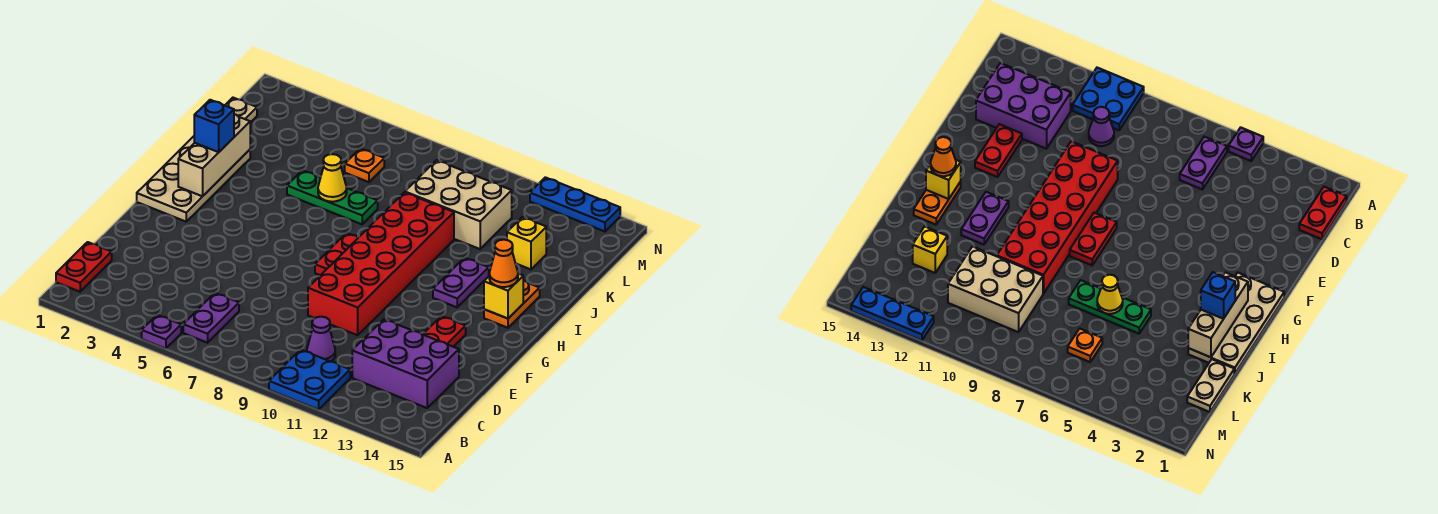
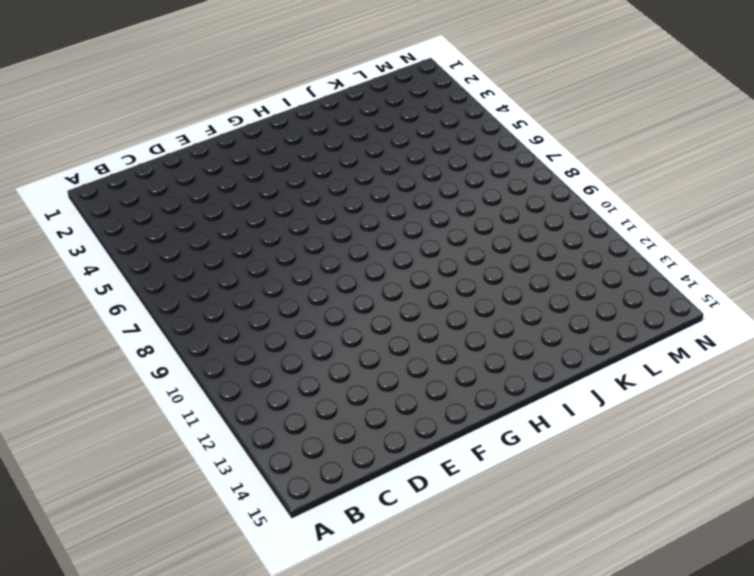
none -> purple 1x1 plate [142,315,181,349]
none -> blue 2x2 plate [269,350,350,410]
none -> red 1x2 plate [56,242,112,292]

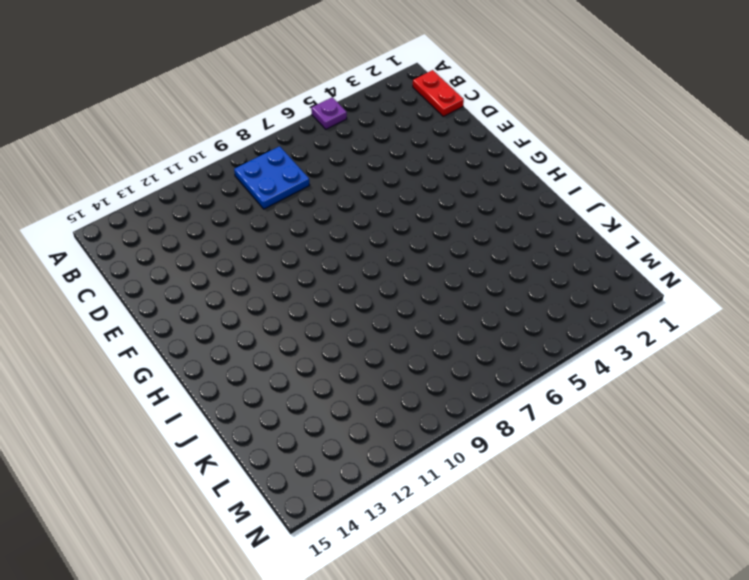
blue 2x2 plate [234,146,310,209] -> blue 2x2 plate moved to [269,350,350,410]
none -> purple 1x2 plate [183,293,239,343]
none -> purple 1x1 cone [307,317,335,362]
none -> purple 2x3 brick [352,319,459,408]

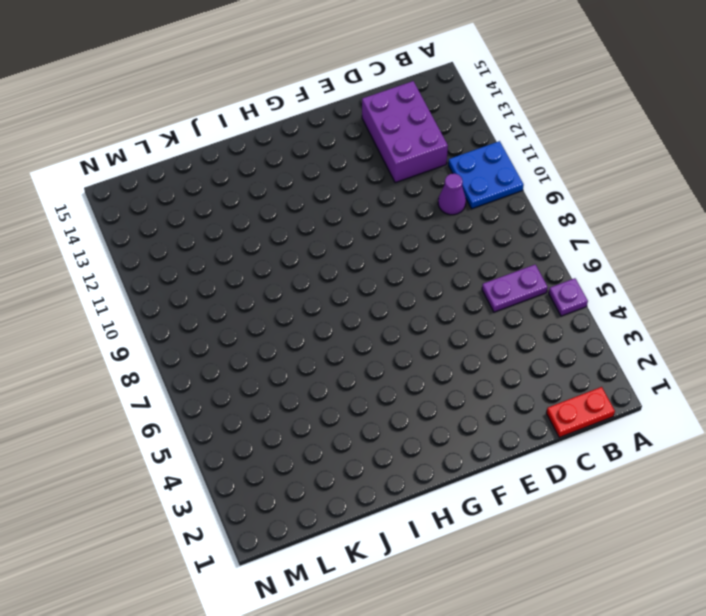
none -> red 2x6 brick [308,192,454,335]
none -> red 1x2 plate [423,316,466,347]
none -> tan 2x4 plate [137,136,250,222]

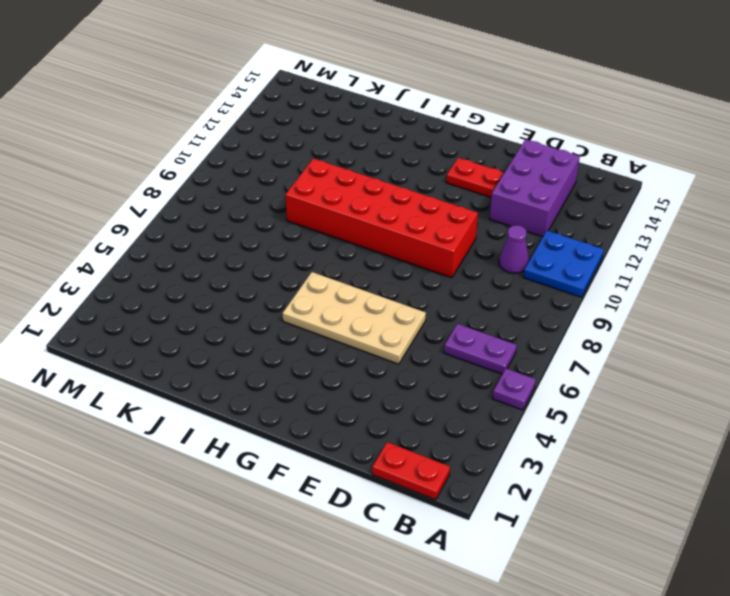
tan 2x4 plate [282,272,426,364] -> tan 2x4 plate moved to [137,136,250,222]
none -> red 1x2 plate [315,233,359,275]
none -> purple 1x2 plate [433,258,489,307]
none -> orange 1x2 plate [484,280,540,328]

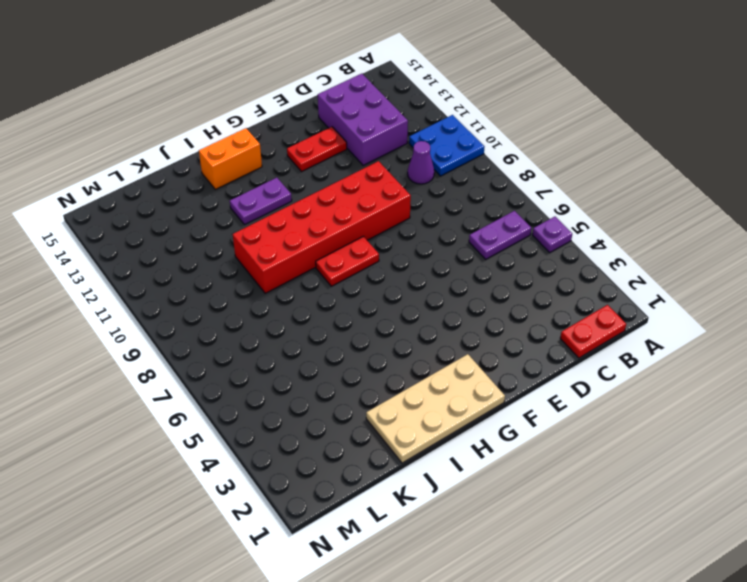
orange 1x2 brick [199,128,262,189] -> orange 1x2 plate [484,280,540,328]
none -> green 1x3 plate [287,170,378,224]
none -> tan 1x2 plate [225,98,257,123]
none -> tan 2x3 brick [405,160,512,249]

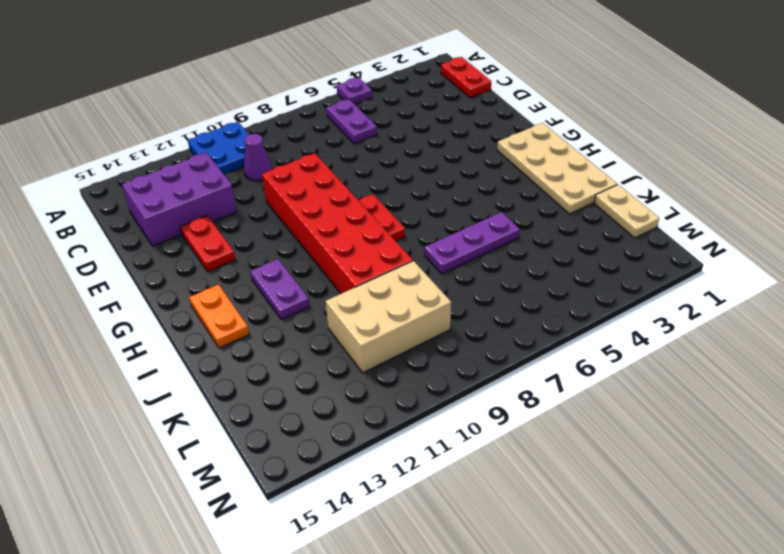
purple 1x3 plate [424,212,520,274] -> green 1x3 plate [287,170,378,224]
none -> yellow 1x1 brick [507,217,546,269]
none -> orange 1x1 plate [345,148,384,182]
none -> blue 1x3 plate [530,177,620,231]

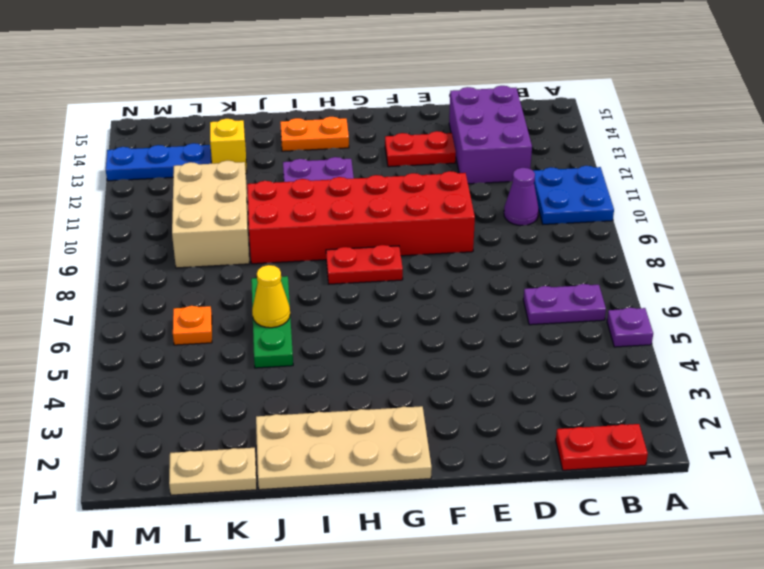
blue 1x3 plate [106,143,211,181] -> blue 1x3 plate turned to [530,177,620,231]
none -> tan 1x3 brick [178,114,250,196]
none -> yellow 1x1 brick [484,274,523,319]
none -> orange 1x1 cone [489,240,518,287]

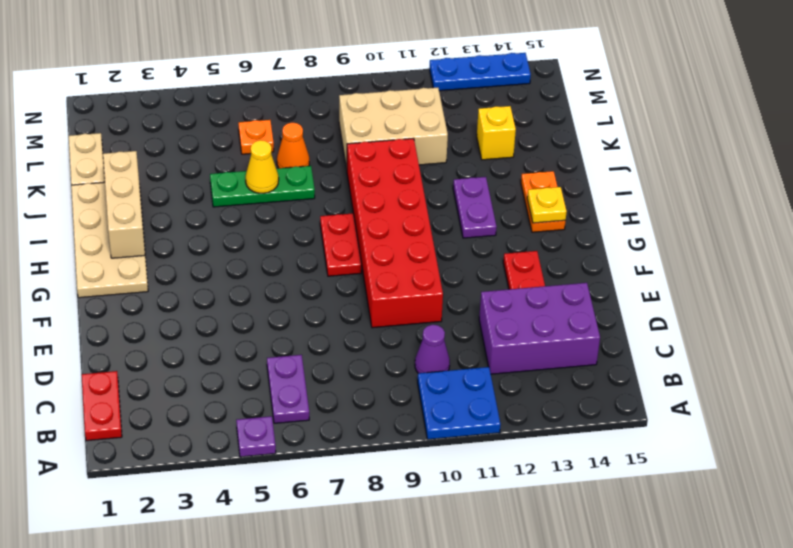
yellow 1x1 plate [527,187,567,223] -> yellow 1x1 brick [484,274,523,319]
orange 1x1 cone [277,123,309,168] -> orange 1x1 cone moved to [489,240,518,287]
none -> blue 1x1 brick [194,100,234,152]

